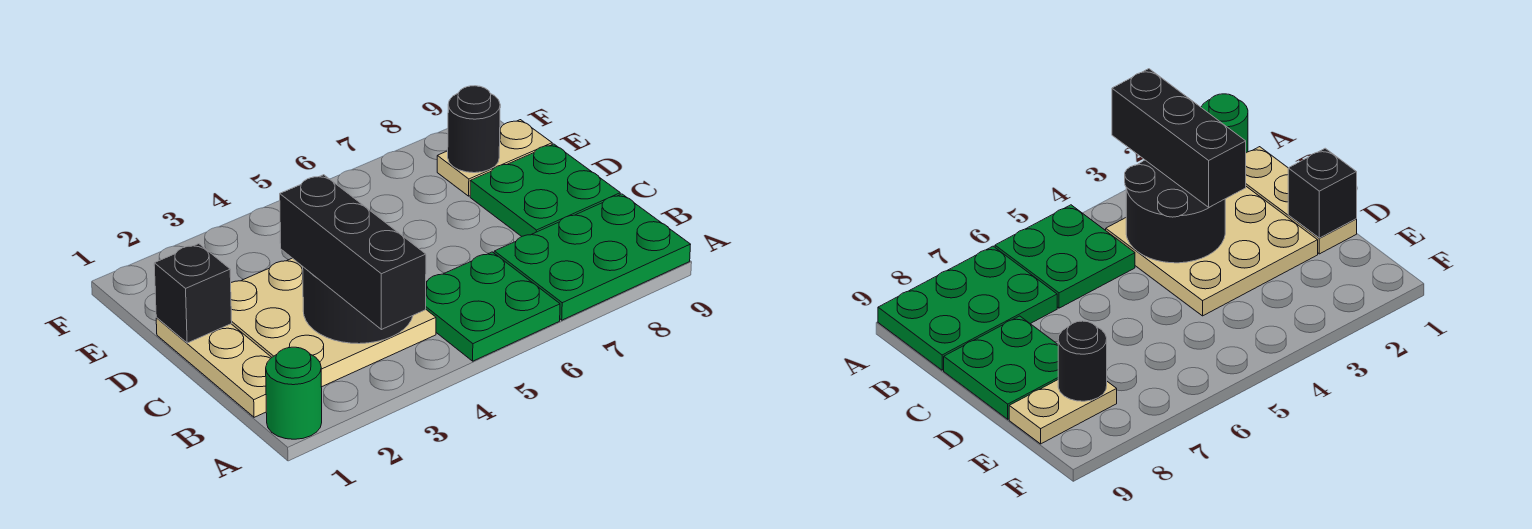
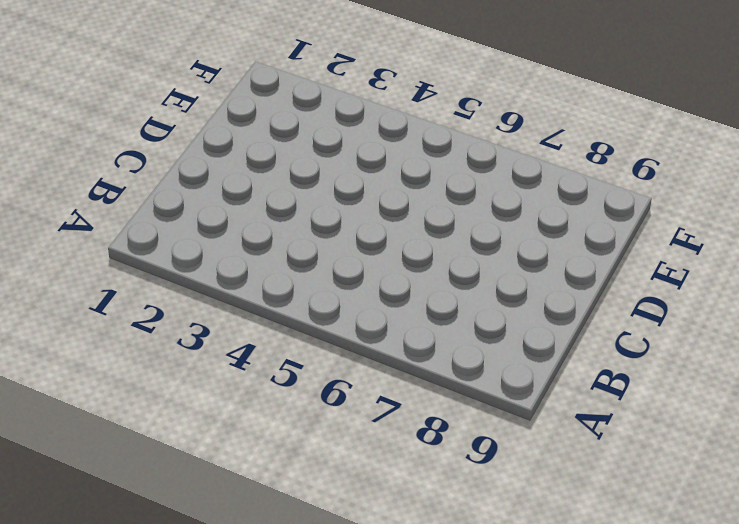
none -> green 1x1 round brick [266,347,322,439]
none -> green 2x2 plate [426,252,560,361]

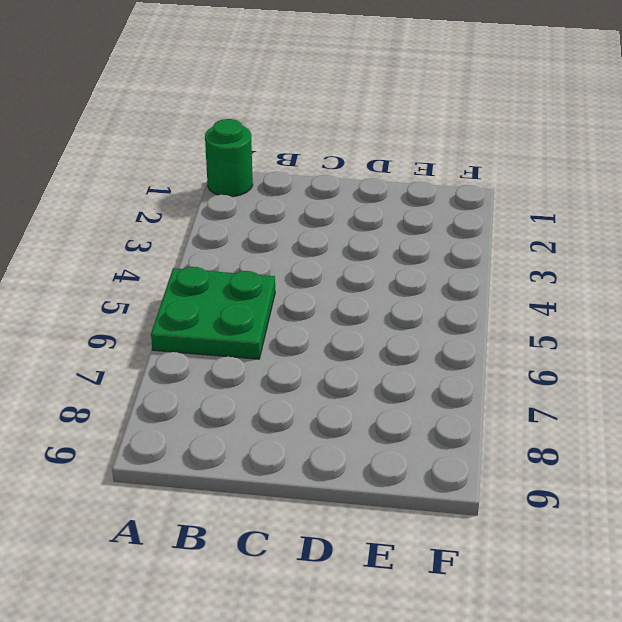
none -> green 2x3 plate [494,194,691,320]
none -> tan 1x3 plate [156,318,272,417]

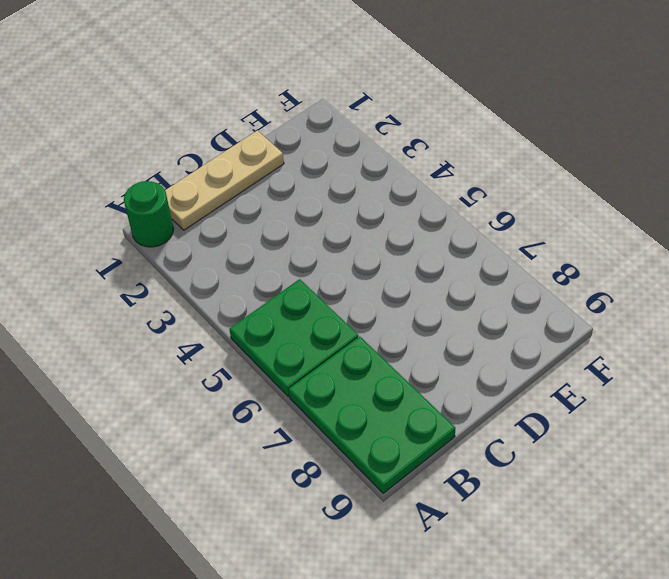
none -> tan 3x3 plate [231,258,436,387]
none -> green 2x2 plate [470,144,620,237]

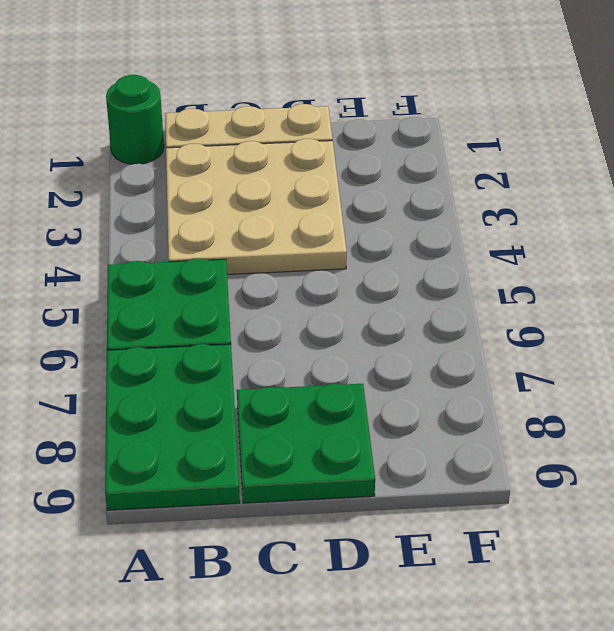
none -> tan 1x2 plate [437,120,552,196]
none -> black 2x2 round brick [303,267,413,344]

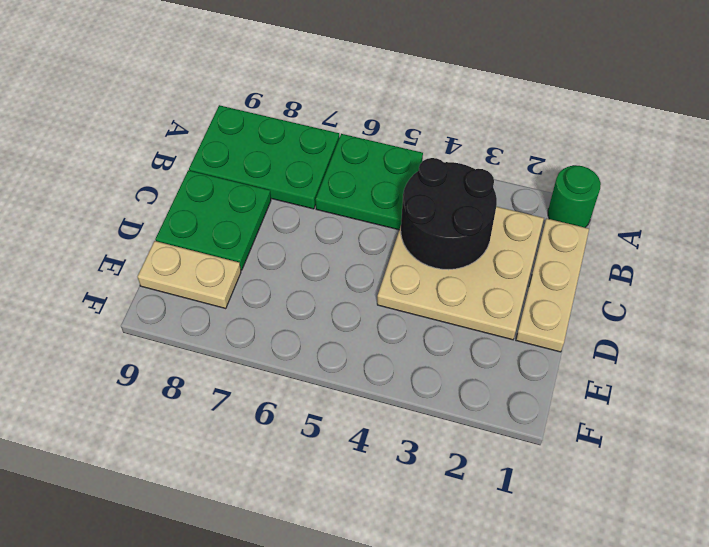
none -> black 1x1 brick [154,244,232,343]
none -> black 1x1 round brick [448,86,500,173]

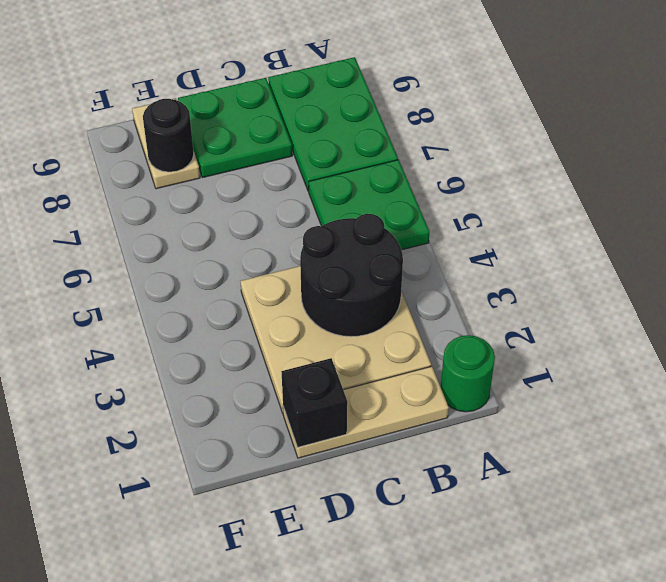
none -> black 1x3 brick [280,175,426,330]

